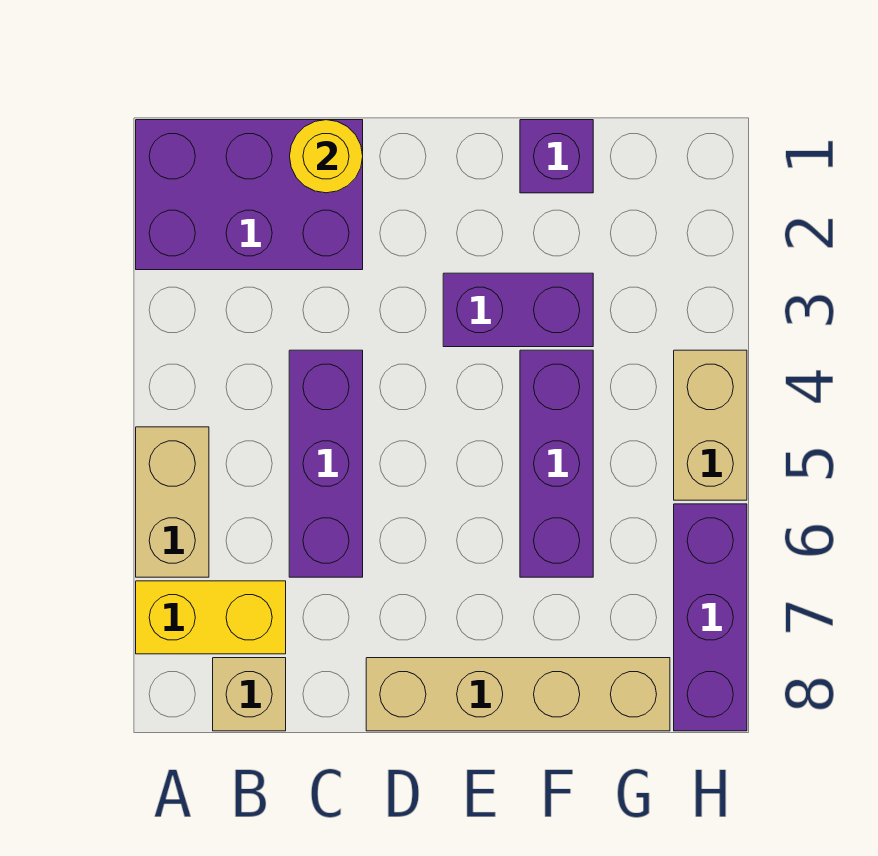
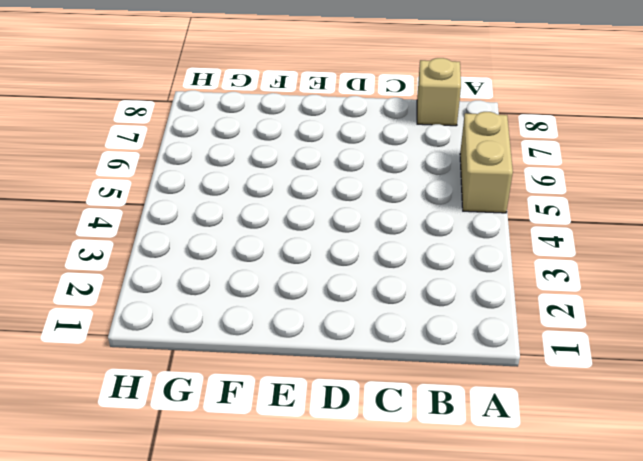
none -> purple 2x3 brick [136,120,363,270]
none -> yellow 1x2 brick [136,581,286,654]
none -> purple 1x3 brick [289,350,363,577]

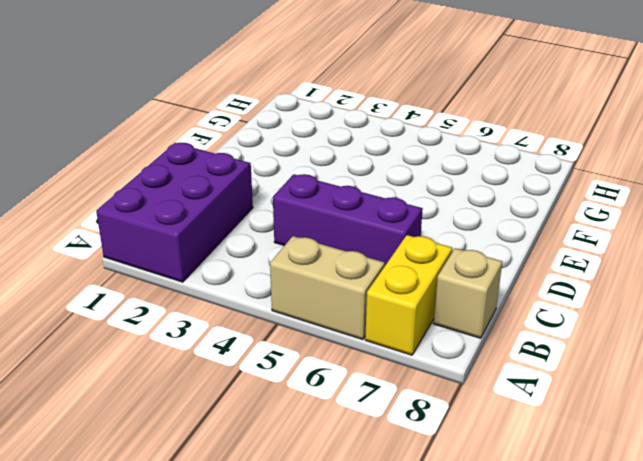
none -> tan 1x4 brick [366,658,670,731]
none -> purple 1x2 brick [443,273,593,347]
none -> purple 1x1 brick [520,120,593,193]

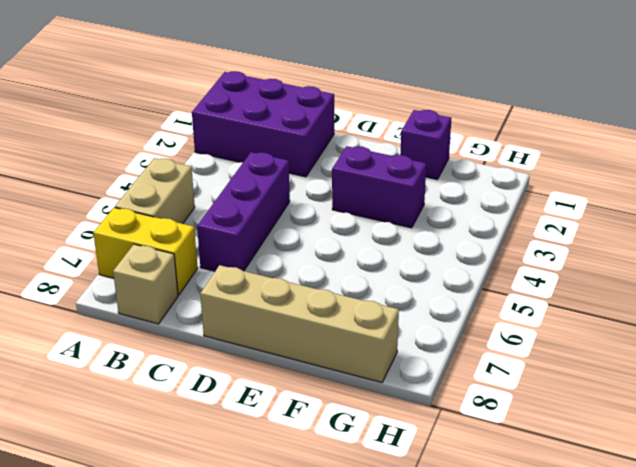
none -> purple 1x3 brick [520,350,593,577]
none -> tan 1x2 brick [674,350,747,500]
none -> purple 1x3 brick [674,504,747,731]

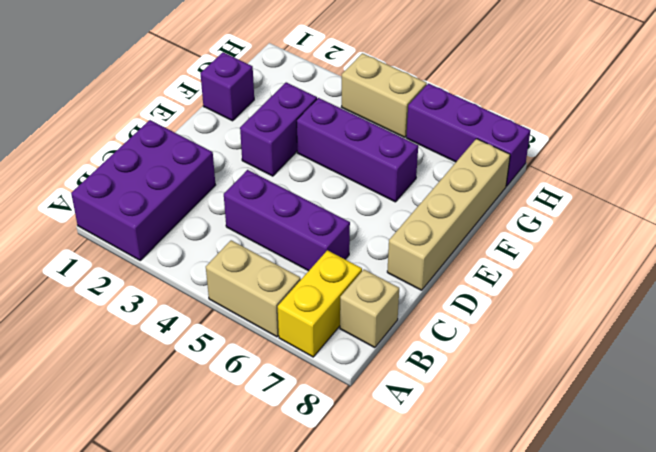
none -> yellow 1x1 round brick [290,120,363,193]

